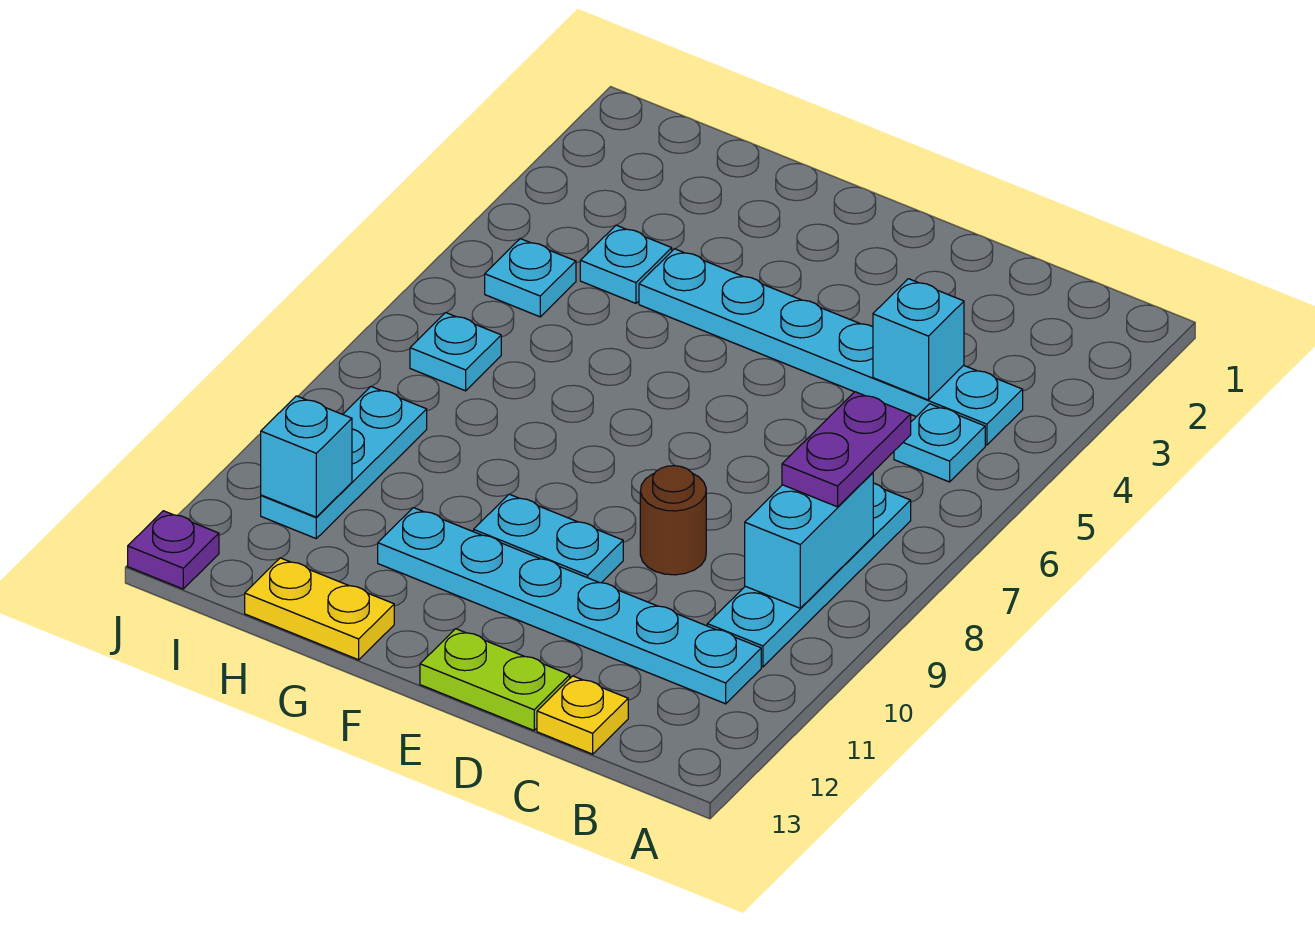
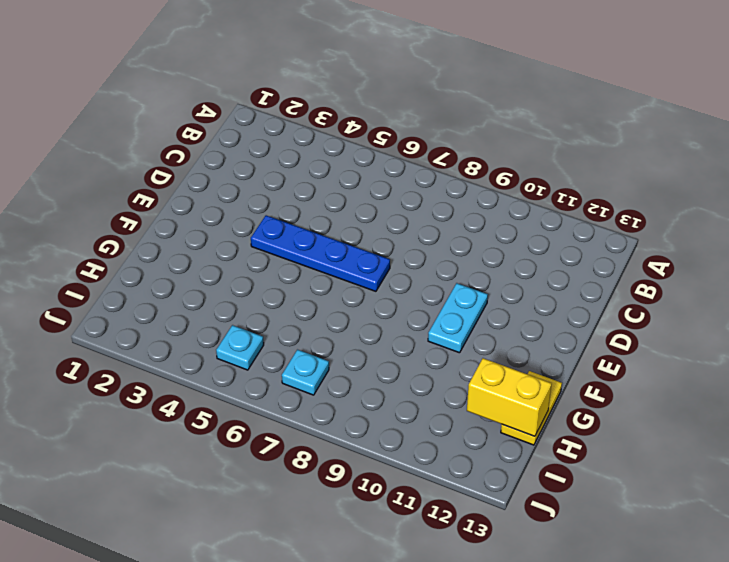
blue 1x4 plate [251,215,390,291] -> cyan 1x6 plate [639,249,1023,445]
yellow 1x2 brick [467,358,552,436] -> none
none -> cyan 1x1 plate [894,404,985,482]
none -> cyan 1x4 plate [707,483,911,667]
none -> cyan 1x6 plate [378,508,761,704]

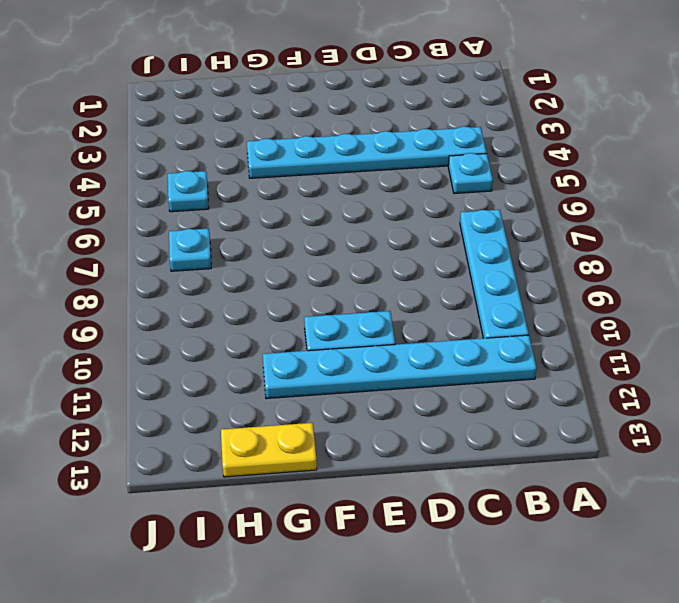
none -> yellow 1x1 plate [537,676,628,754]
none -> brown 1x1 round brick [640,466,706,575]
none -> lime 1x2 plate [420,629,570,730]

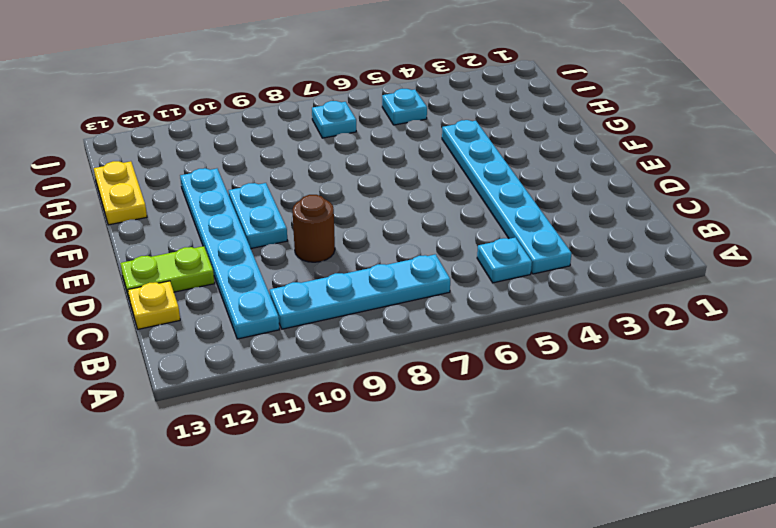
lime 1x2 plate [120,246,215,297] -> lime 1x2 plate turned to [420,629,570,730]
none -> cyan 1x1 plate [580,225,672,303]
none -> cyan 1x3 plate [261,386,427,538]
none -> purple 1x1 plate [128,511,219,589]

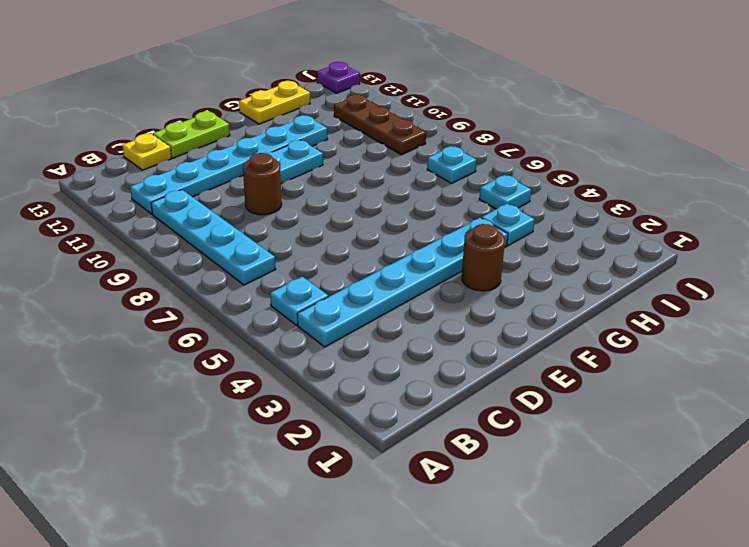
brown 1x1 round brick [462,224,505,291] -> none
brown 1x3 plate [334,94,426,155] -> cyan 1x3 plate [261,386,427,538]
none -> cyan 1x2 brick [745,473,873,608]
none -> cyan 1x1 brick [873,279,964,400]
none -> cyan 1x1 brick [261,396,352,517]

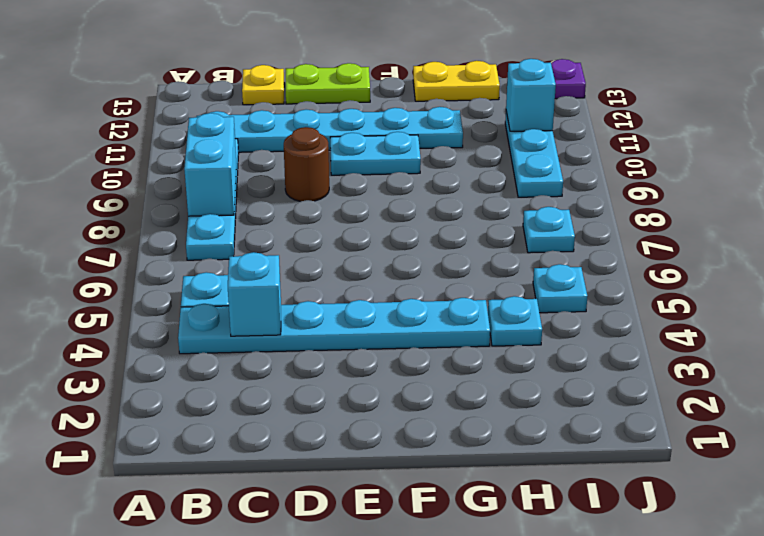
none -> purple 1x2 plate [782,392,911,507]

